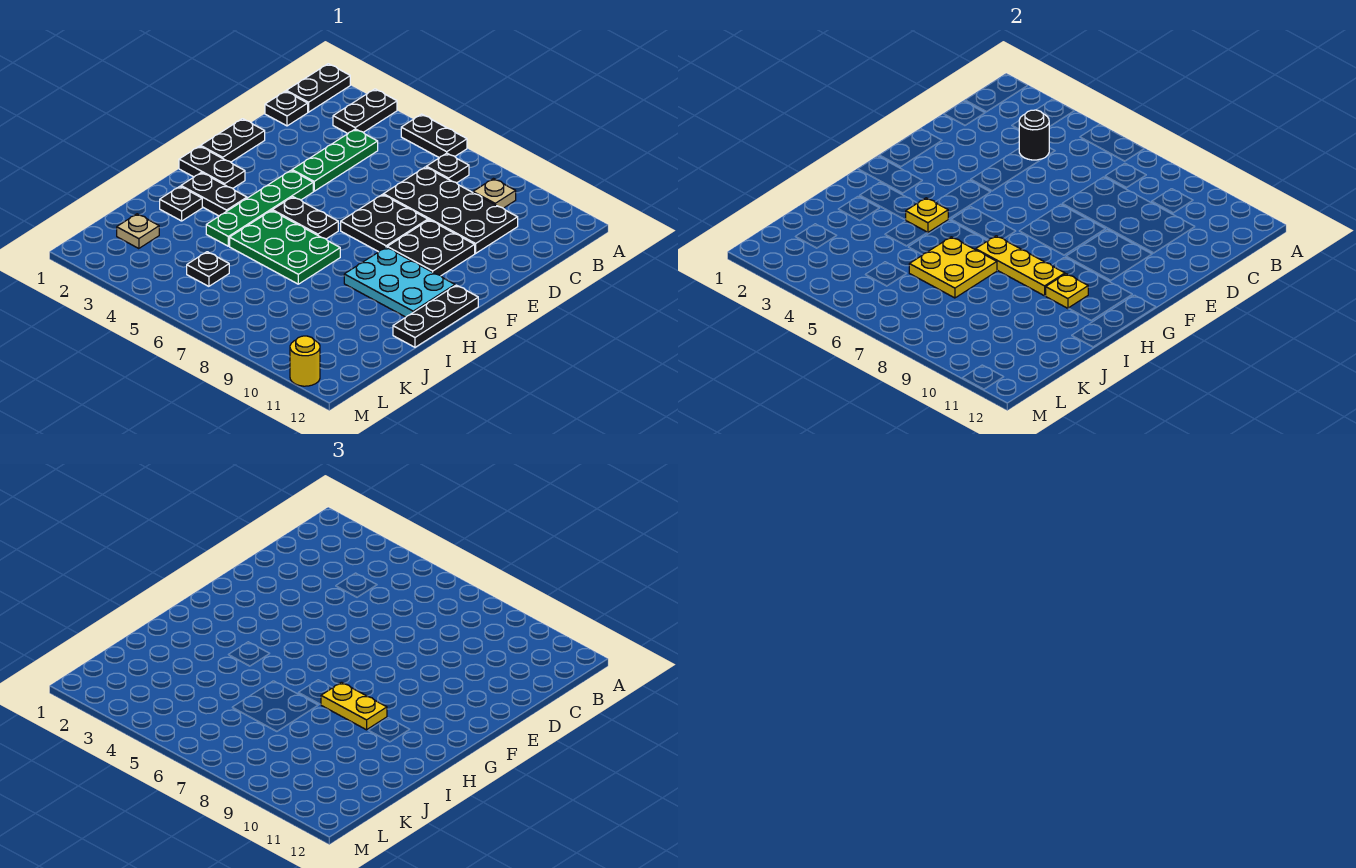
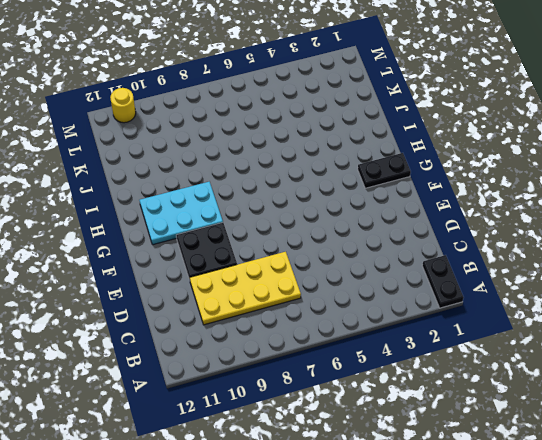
yellow 2x4 plate [190,252,301,325] -> black 2x4 plate [383,167,518,253]
none -> black 1x2 plate [333,89,397,133]
none -> black 1x2 plate [401,114,467,158]
none -> black 1x1 plate [426,153,469,183]

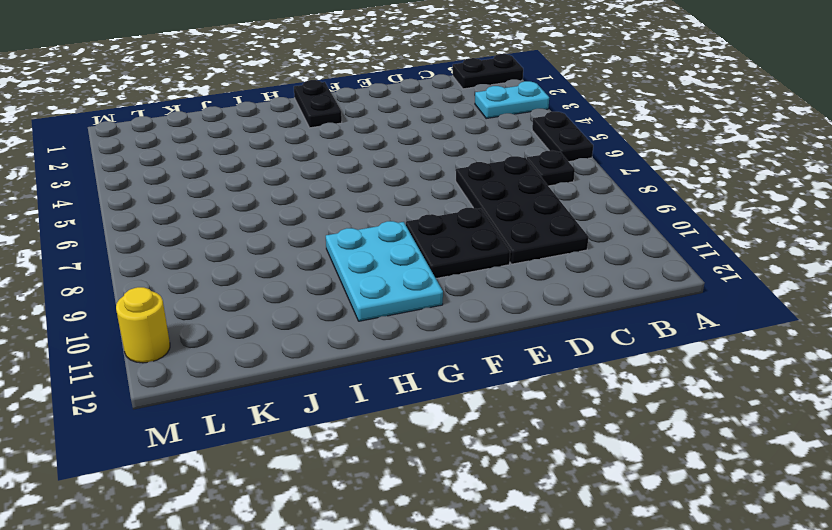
cyan 1x2 plate [475,81,549,119] -> black 1x2 plate [333,89,397,133]
none -> tan 1x1 plate [473,179,516,208]
none -> black 1x1 plate [265,91,308,126]
none -> green 1x3 plate [292,129,378,191]

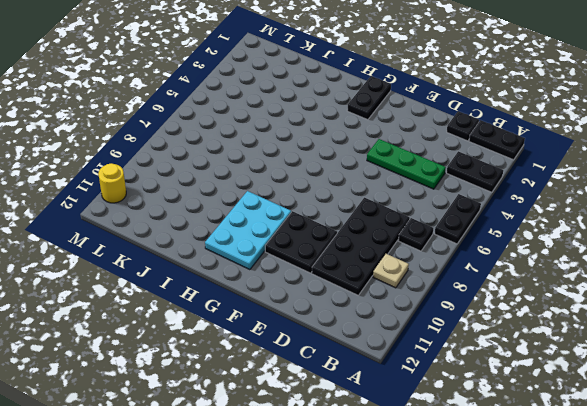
none -> black 1x2 plate [201,119,265,162]
none -> black 2x2 plate [341,195,428,252]
none -> green 1x4 plate [206,170,313,246]

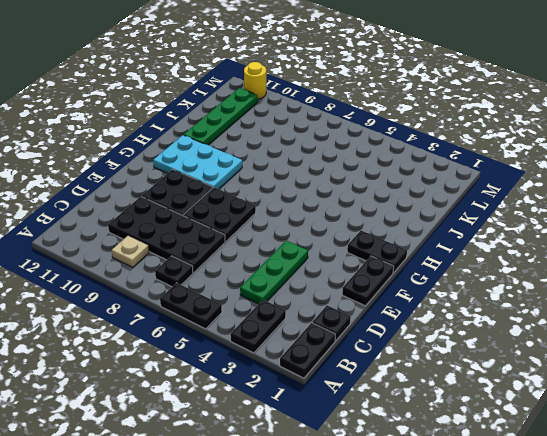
green 1x4 plate [184,88,258,145] -> green 1x4 plate moved to [206,170,313,246]
none -> black 1x2 plate [272,197,338,239]
none -> black 1x3 plate [393,285,478,347]
none -> black 1x2 plate [181,173,247,216]

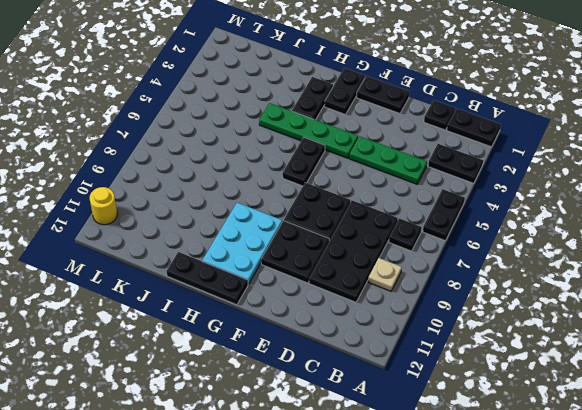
none -> green 2x3 plate [230,210,340,284]
none -> black 1x1 plate [160,186,202,221]
none -> tan 1x1 plate [117,214,159,249]

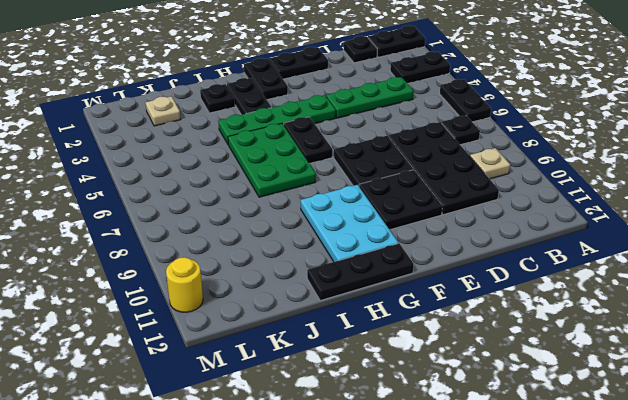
none -> black 1x1 plate [187,252,229,286]
none -> black 1x1 round brick [1019,110,1049,160]
none -> yellow 1x1 plate [906,198,948,233]

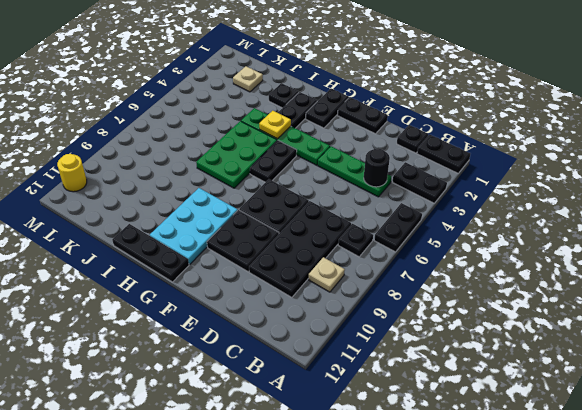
none -> black 1x1 plate [187,252,229,286]
none -> yellow 1x3 plate [976,236,1065,296]
none -> yellow 1x1 plate [1046,274,1088,308]

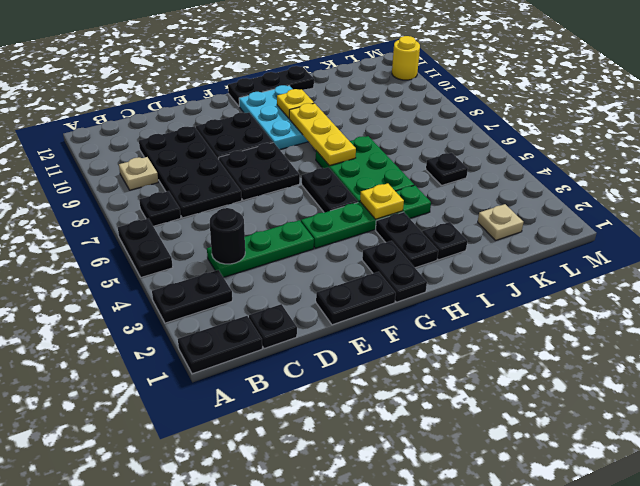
none -> yellow 2x2 plate [909,237,997,298]
none -> yellow 1x2 plate [321,682,387,730]

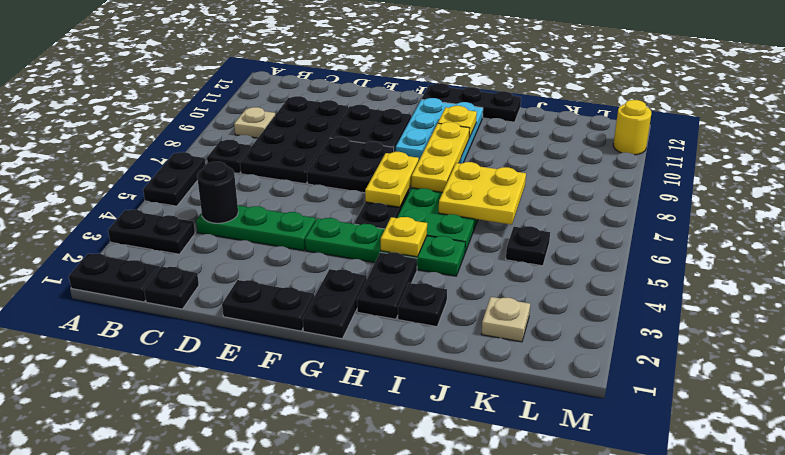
yellow 1x2 plate [365,152,419,207] -> yellow 1x2 plate moved to [321,682,387,730]

